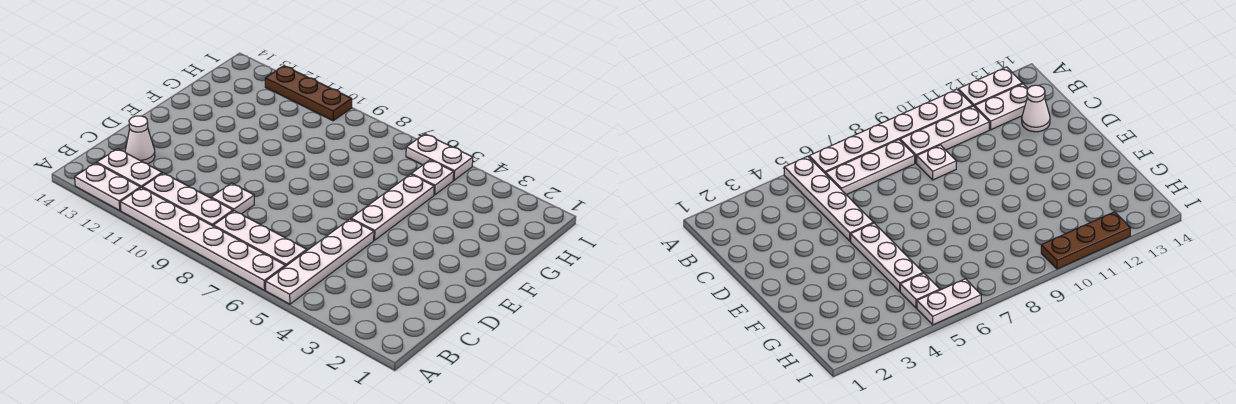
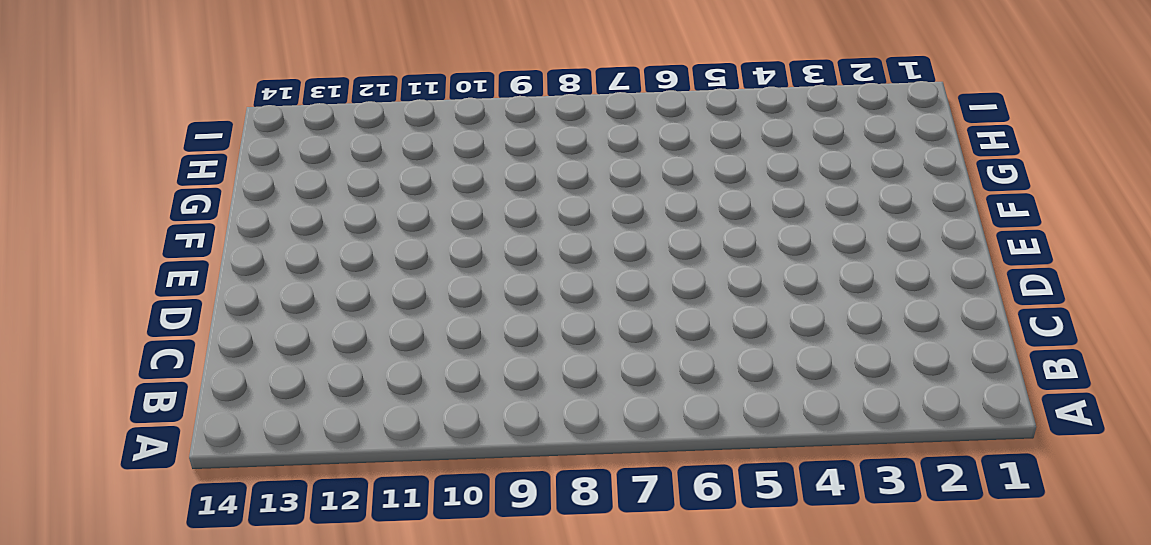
none -> white 1x4 plate [266,219,374,304]
none -> white 1x6 plate [120,188,285,290]
none -> white 1x2 plate [75,163,140,211]

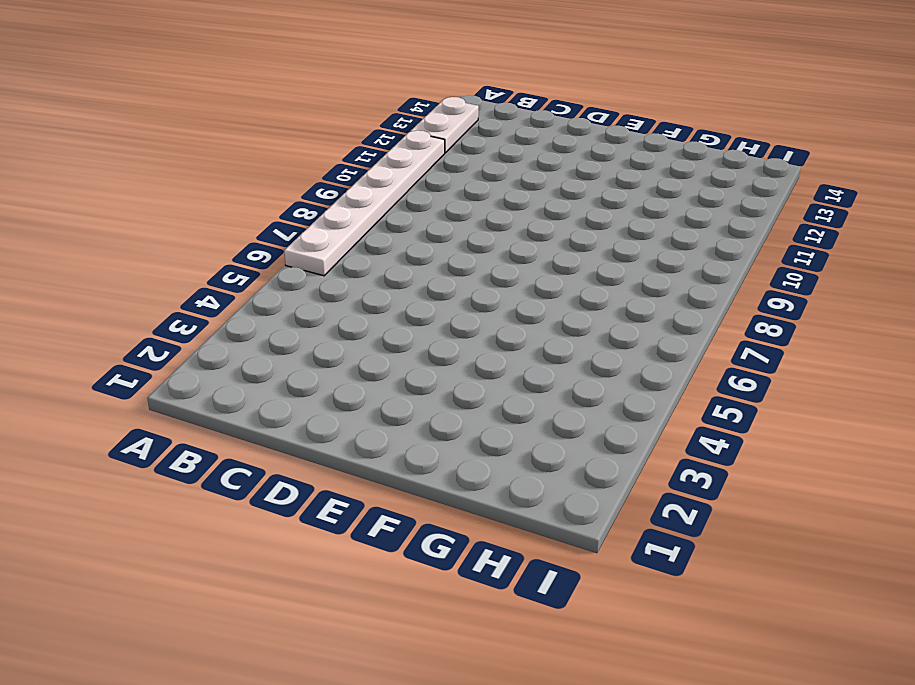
none -> white 1x4 plate [266,219,374,304]
none -> white 1x3 plate [213,211,307,266]
none -> white 1x3 plate [143,173,233,226]

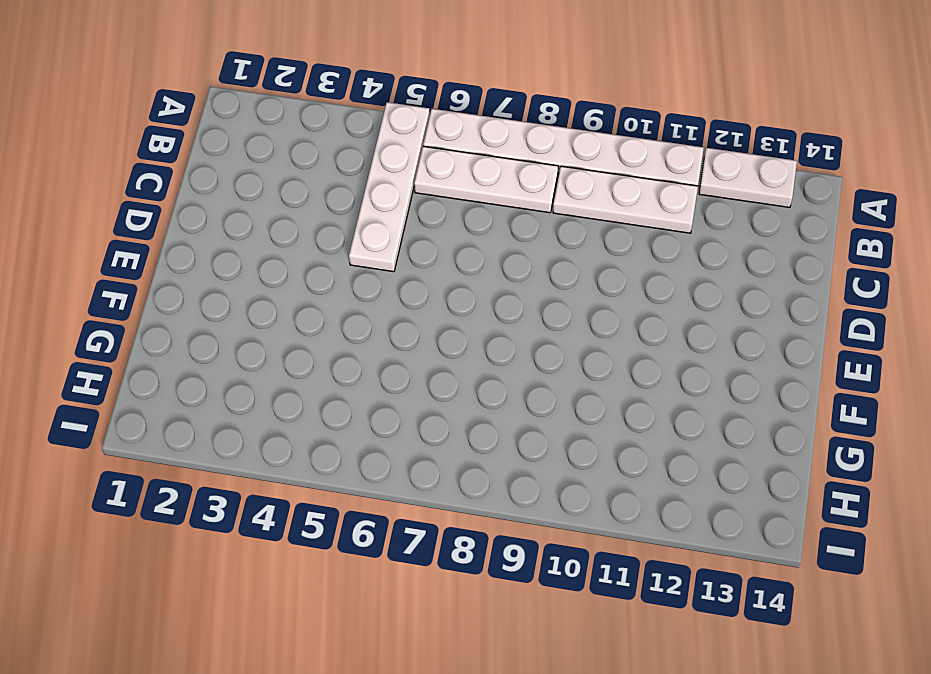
none -> white 1x2 plate [97,149,162,188]
none -> white 1x1 plate [211,183,254,214]
none -> white 1x1 cone [125,116,155,164]

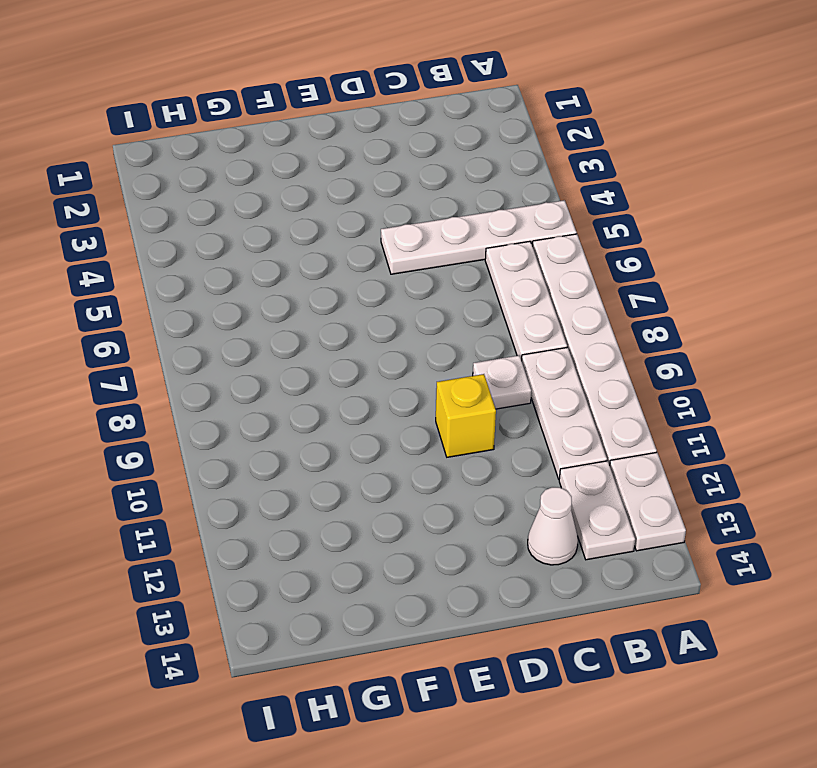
yellow 1x1 brick [436,374,496,457] -> none
none -> white 1x3 plate [351,174,434,240]
none -> white 1x1 plate [411,160,454,195]
none -> white 1x2 plate [406,134,473,180]

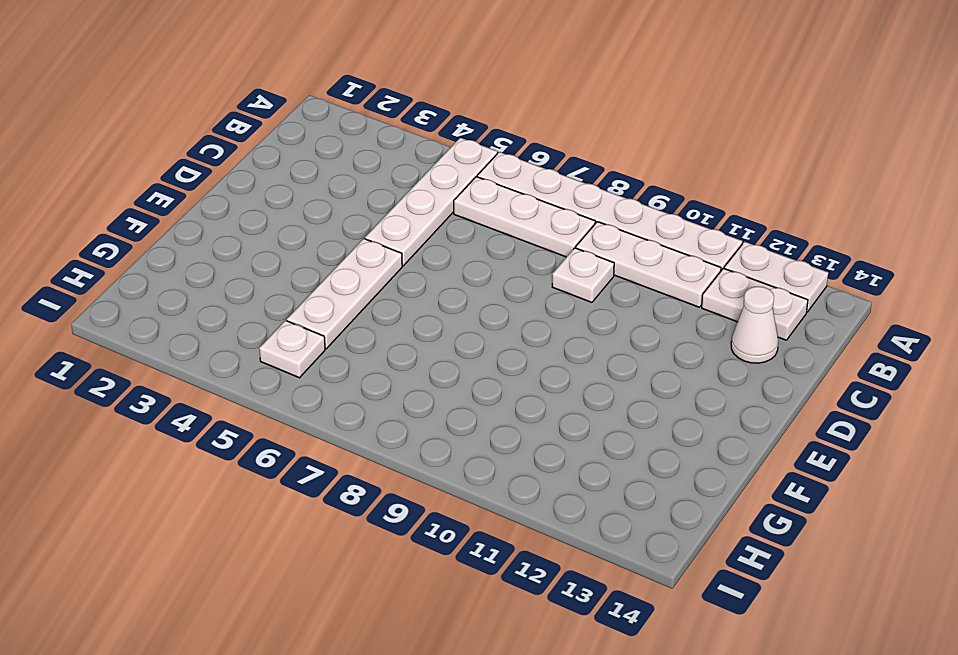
none -> white 1x2 plate [406,134,473,180]
none -> brown 1x3 plate [265,66,352,121]

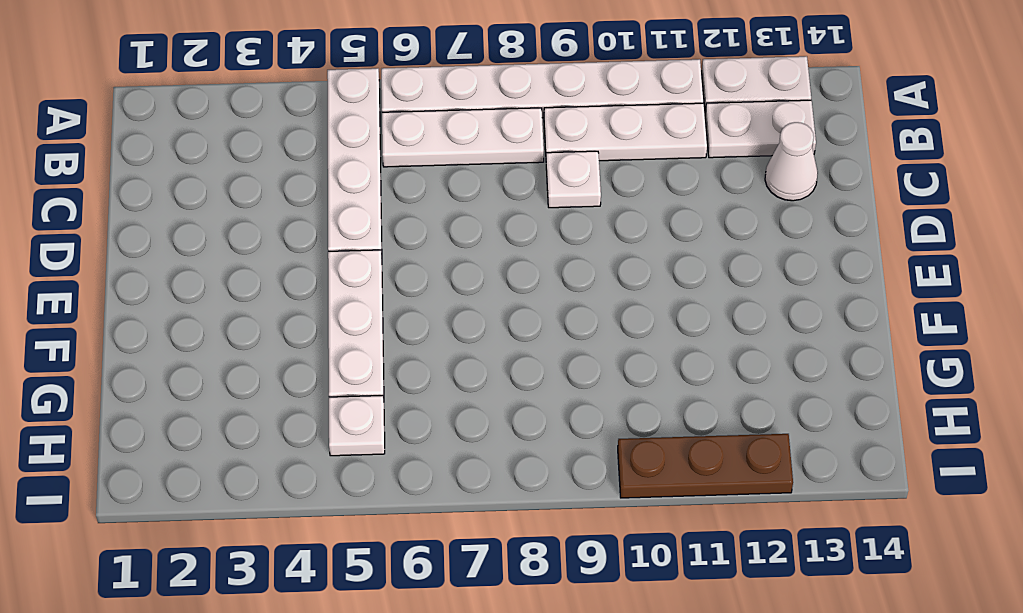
none -> white 1x2 plate [406,134,473,180]

